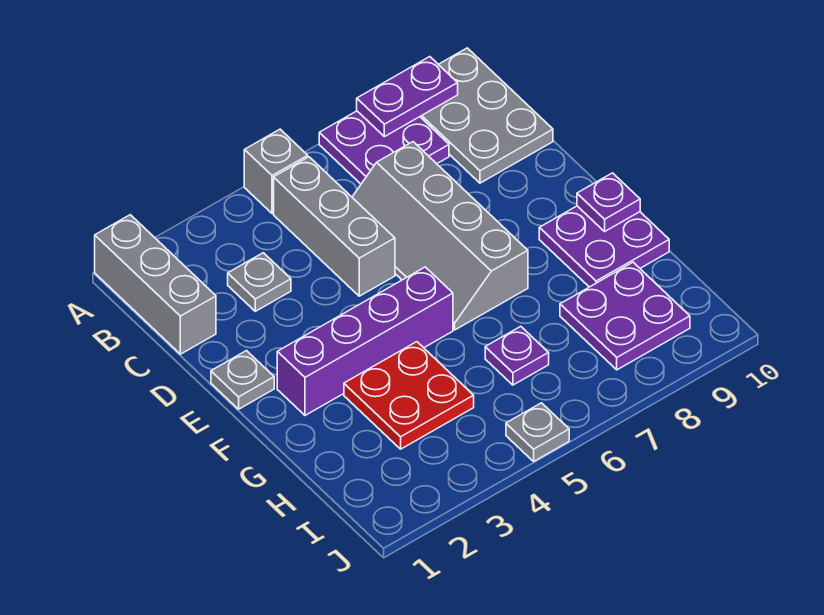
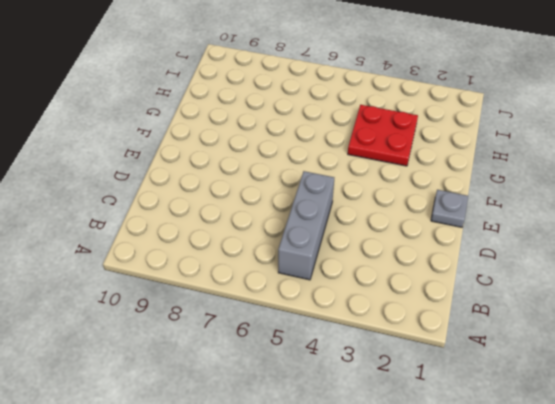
none -> grey 1x3 brick [95,215,216,354]
none -> grey 1x1 brick [244,129,308,214]
none -> purple 2x2 plate [319,111,449,184]

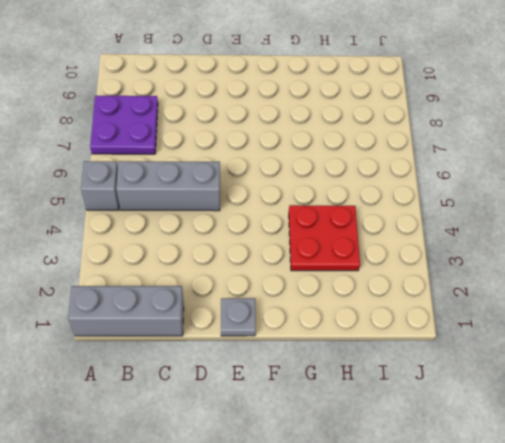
none -> grey 2x3 plate [420,48,553,183]
none -> grey 1x1 plate [228,253,291,311]
none -> grey 2x4 slope [352,142,528,330]

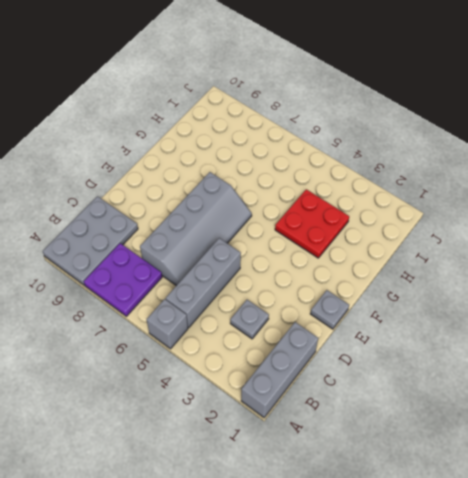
none -> purple 1x4 brick [277,267,453,415]
none -> purple 2x2 plate [539,206,669,287]
none -> purple 1x1 plate [485,326,549,385]

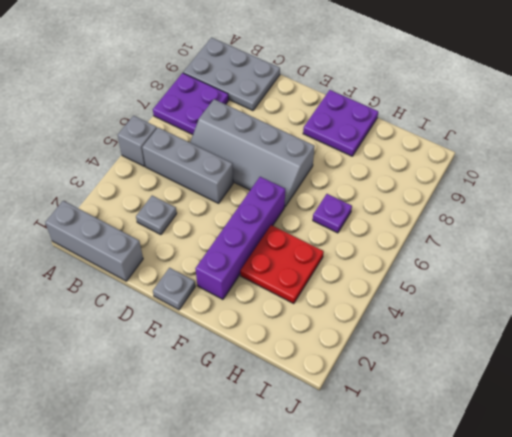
none -> purple 2x2 plate [560,262,690,370]
none -> grey 1x1 plate [506,403,569,461]
none -> purple 1x2 plate [357,57,458,137]

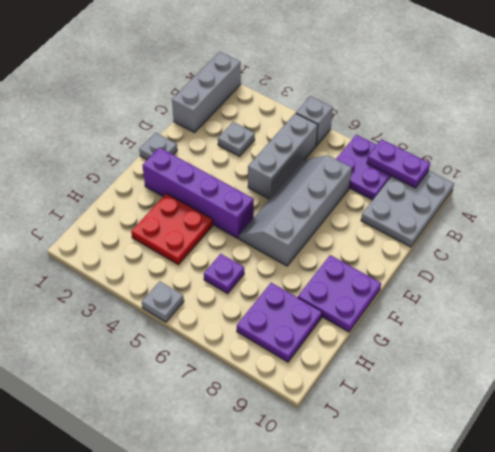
none -> purple 1x1 plate [577,173,640,231]

